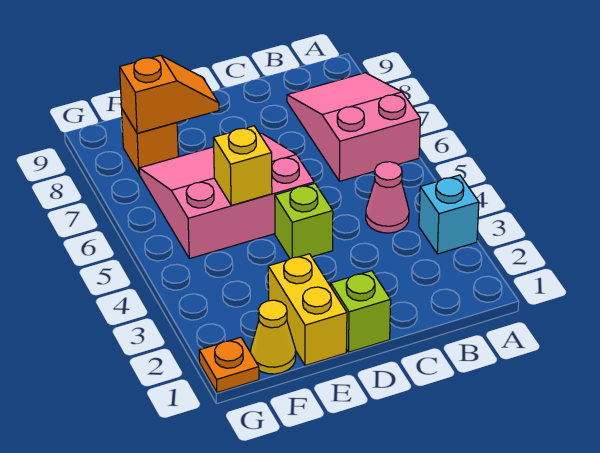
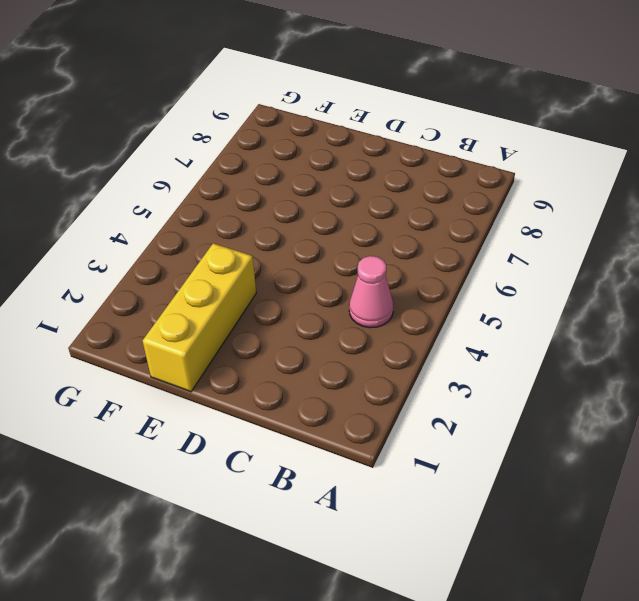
yellow 1x3 brick [143,243,256,392] -> yellow 1x2 brick [268,254,347,366]
none -> cyan 1x1 brick [419,175,479,254]
none -> pink 2x3 slope [287,73,420,181]
none -> lime 1x1 brick [331,271,391,352]

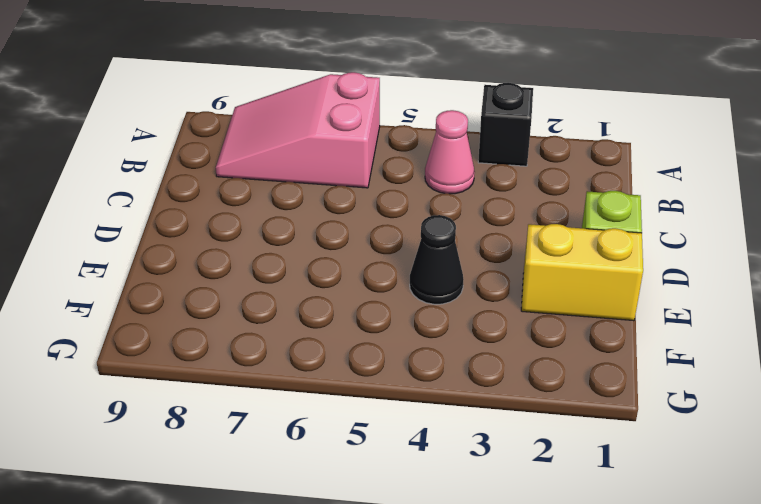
black 1x1 brick [478,83,533,166] -> cyan 1x1 brick [419,175,479,254]
black 1x1 cone [410,215,464,304] -> none
none -> lime 1x1 brick [275,183,333,259]
none -> pink 3x3 slope [139,133,314,259]
none -> yellow 1x1 cone [251,300,296,374]

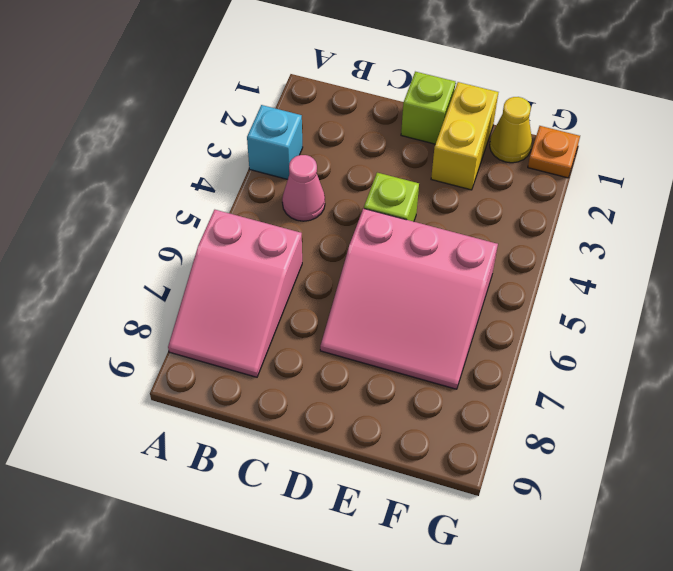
none -> orange 1x1 brick [122,109,178,174]
none -> yellow 1x1 brick [214,126,272,205]
none -> orange 1x2 slope [120,55,219,133]

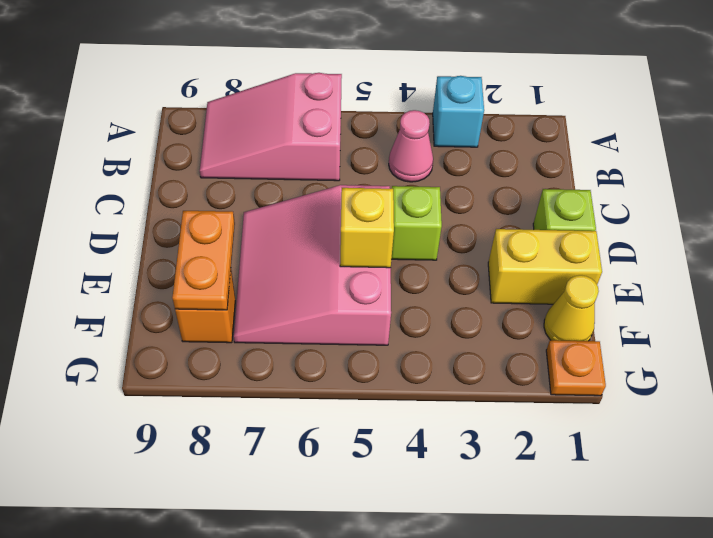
orange 1x2 plate [172,211,235,310] -> orange 1x2 slope [120,55,219,133]

